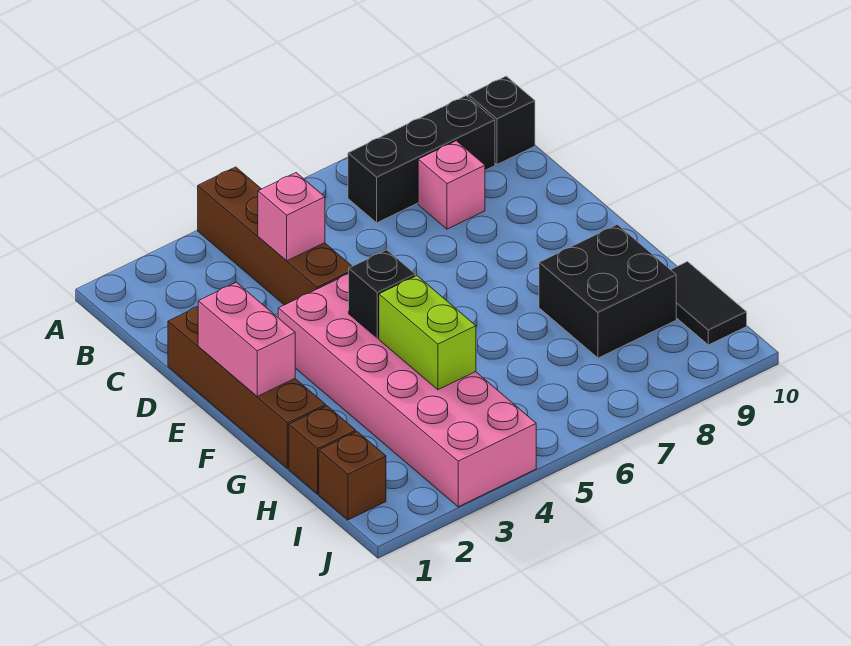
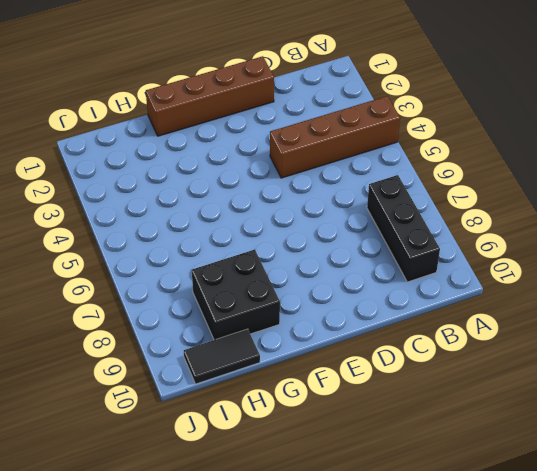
none -> black 1x1 brick [468,76,535,164]
none -> pink 1x1 brick [418,141,485,229]
none -> pink 2x6 brick [278,274,536,507]

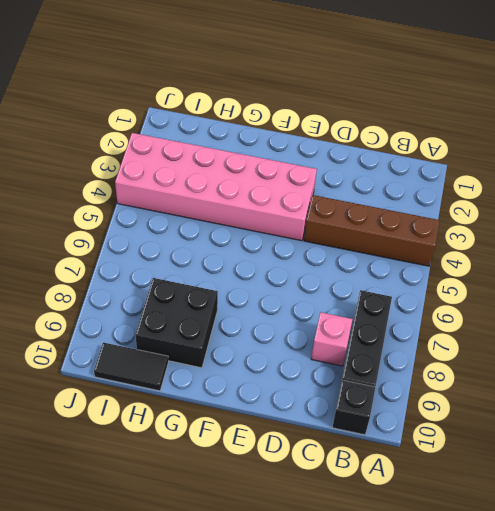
none -> brown 1x4 brick [168,307,326,468]
none -> brown 1x1 brick [289,406,356,494]
none -> brown 1x1 brick [319,432,386,520]

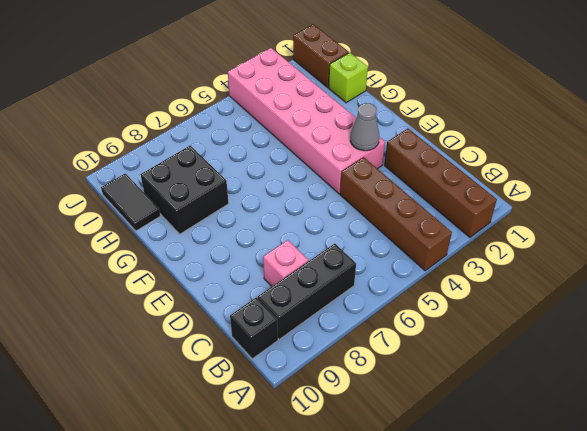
brown 1x4 brick [384,129,497,237] -> brown 1x4 brick moved to [168,307,326,468]
grey 1x1 cone [350,103,379,151] -> none
lime 1x1 brick [329,53,368,103] -> brown 1x1 brick [289,406,356,494]
brown 1x2 brick [293,24,349,88] -> brown 1x1 brick [319,432,386,520]
none -> pink 1x1 brick [258,173,325,261]
none -> pink 1x2 brick [198,282,295,396]
none -> black 1x1 brick [349,250,416,338]

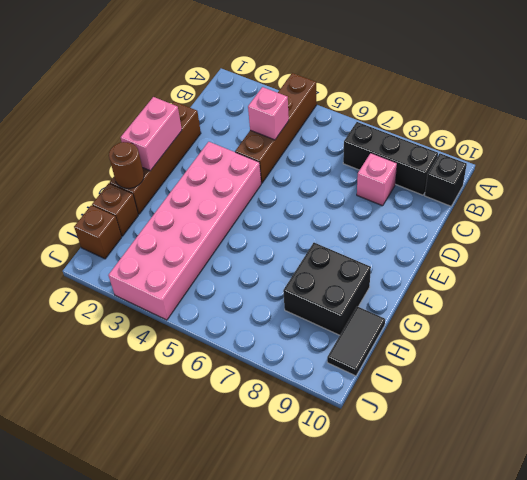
brown 1x1 round brick [109,142,144,188] -> none
none -> black 1x1 brick [349,250,416,338]
none -> lime 1x2 brick [379,276,476,390]

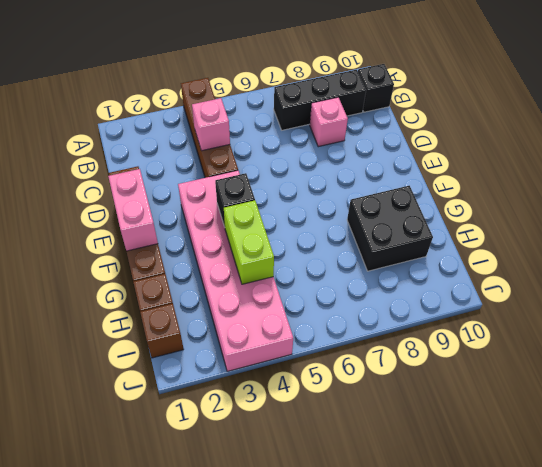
none -> black 1x2 tile [671,262,747,345]

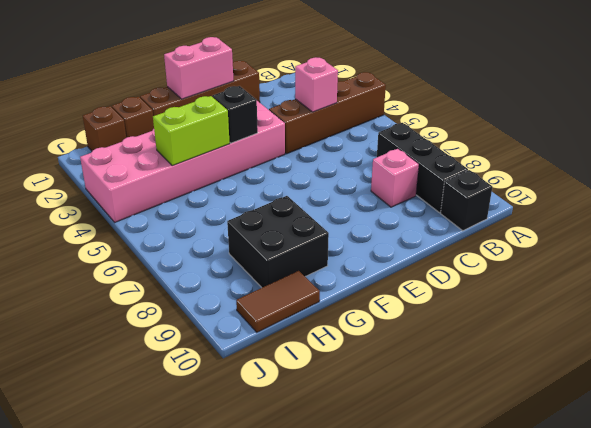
brown 1x2 tile [236,271,320,332] -> black 1x2 tile [671,262,747,345]

